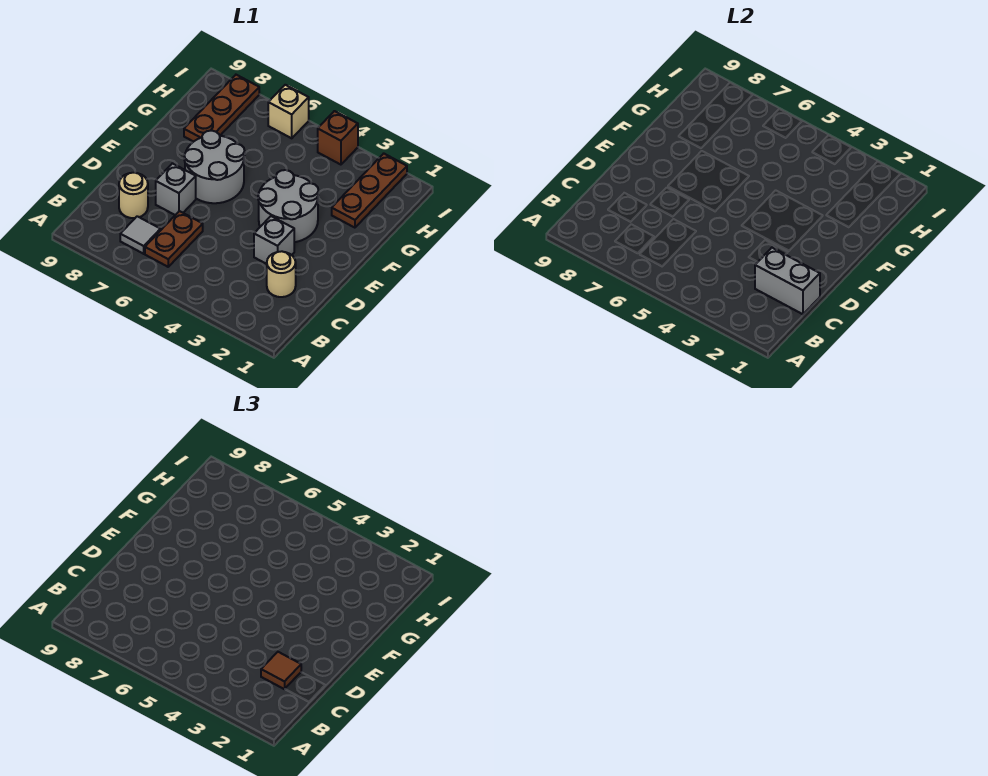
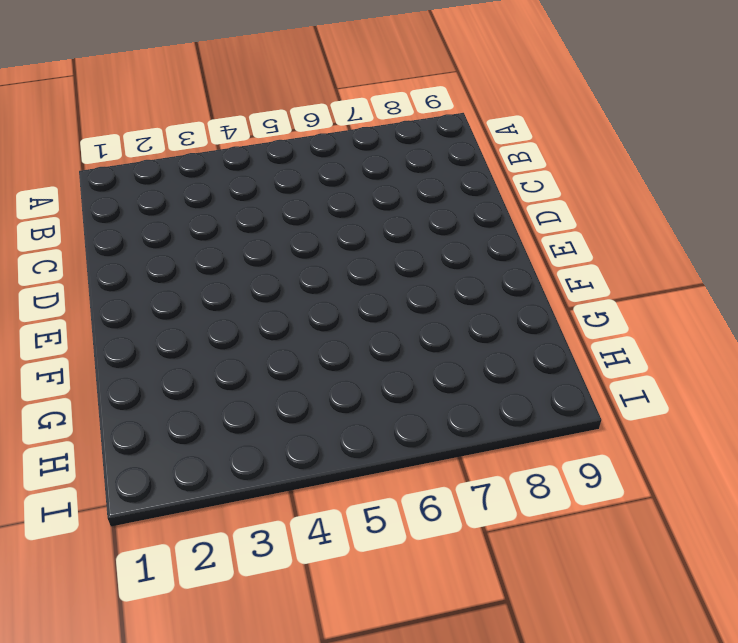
none -> brown 1x2 plate [145,211,203,267]
none -> grey 1x1 tile [120,216,161,254]
none -> tan 1x1 round brick [267,251,296,297]

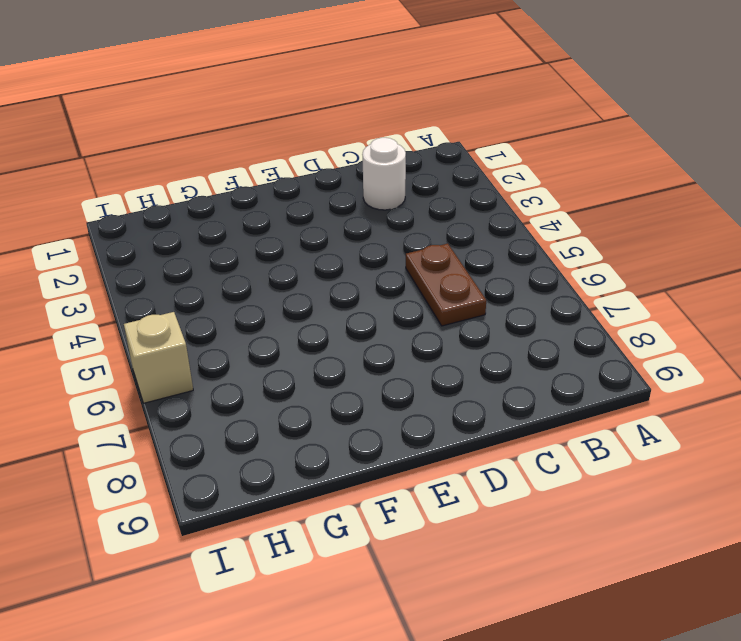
white 1x1 round brick [362,138,406,210] -> tan 1x1 round brick [267,251,296,297]
brown 1x2 plate [406,244,486,326] -> brown 1x2 plate turned to [145,211,203,267]
none -> grey 1x1 tile [120,216,161,254]
none -> tan 1x1 round brick [119,173,148,218]
none -> grey 1x1 brick [254,216,294,264]

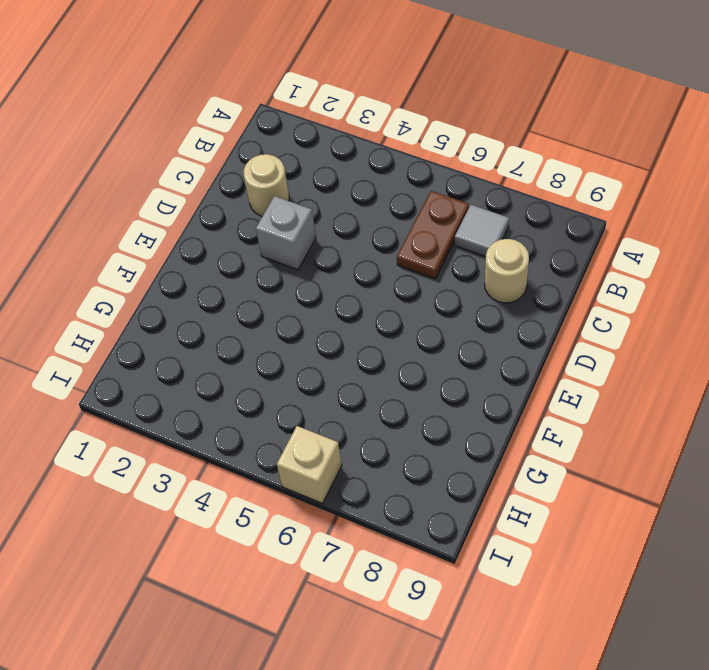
none -> grey 1x1 brick [156,163,196,215]
none -> grey 2x2 round brick [258,170,318,242]
none -> grey 2x2 round brick [184,131,245,203]

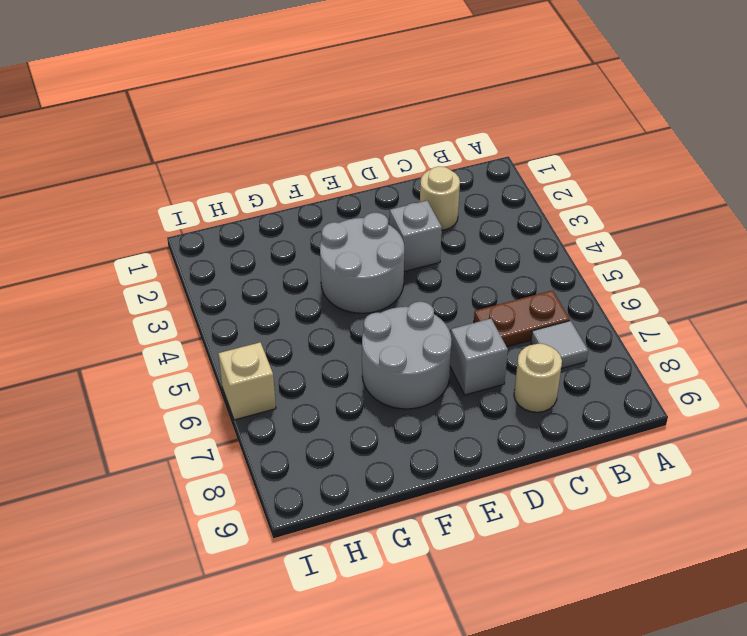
none -> brown 1x3 plate [332,154,407,228]
none -> brown 1x3 plate [184,75,259,142]
none -> brown 1x1 brick [318,111,358,165]

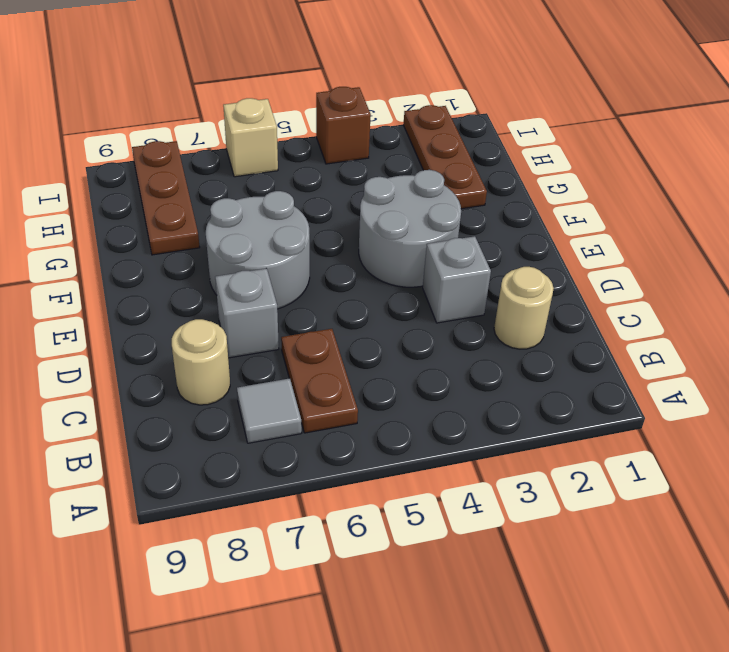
none -> grey 1x2 brick [755,248,820,314]
none -> brown 1x1 tile [261,652,301,689]

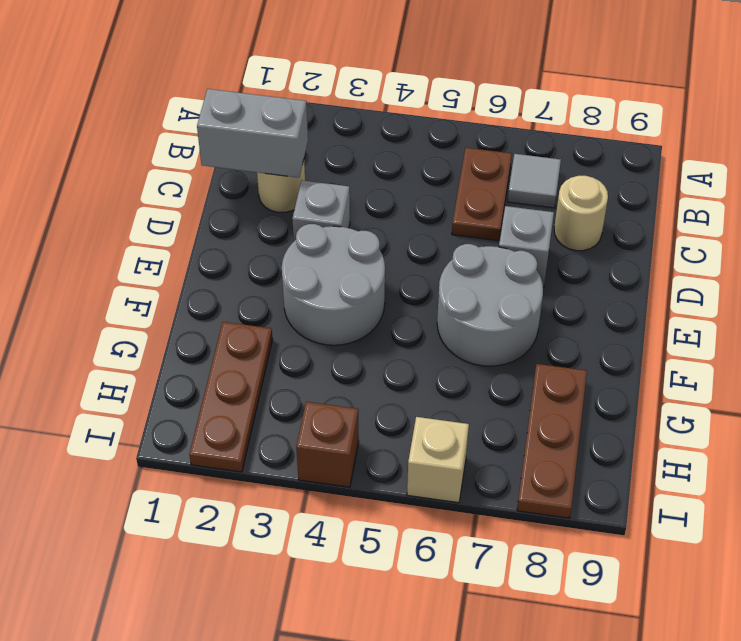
none -> brown 1x1 tile [261,652,301,689]

